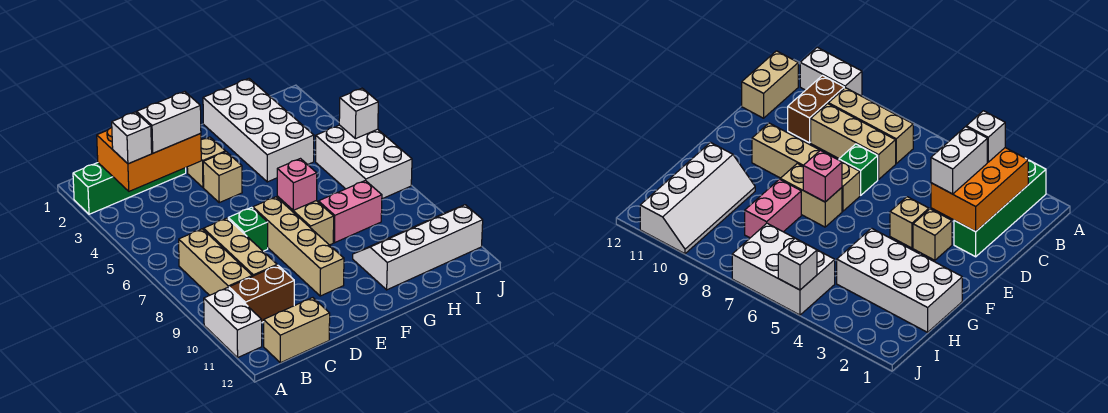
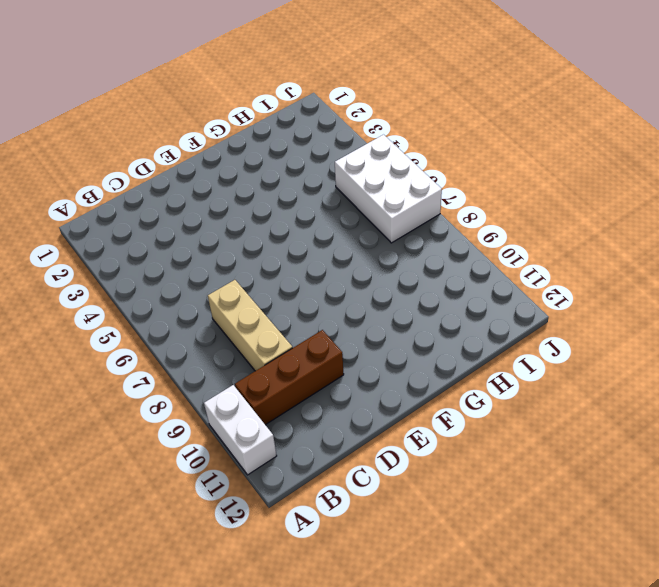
brown 1x3 brick [235,330,344,425] -> brown 1x2 brick [229,265,294,322]
none -> green 1x4 brick [73,163,186,214]
none -> tan 1x3 brick [179,229,252,295]
none -> tan 1x2 brick [264,298,330,363]

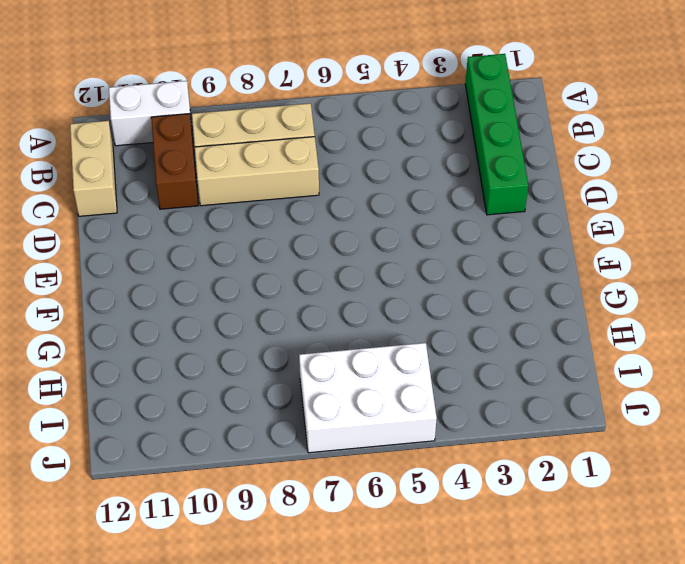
none -> green 1x1 brick [228,207,268,251]
none -> tan 1x1 brick [187,137,226,188]
none -> tan 1x1 brick [203,152,242,203]

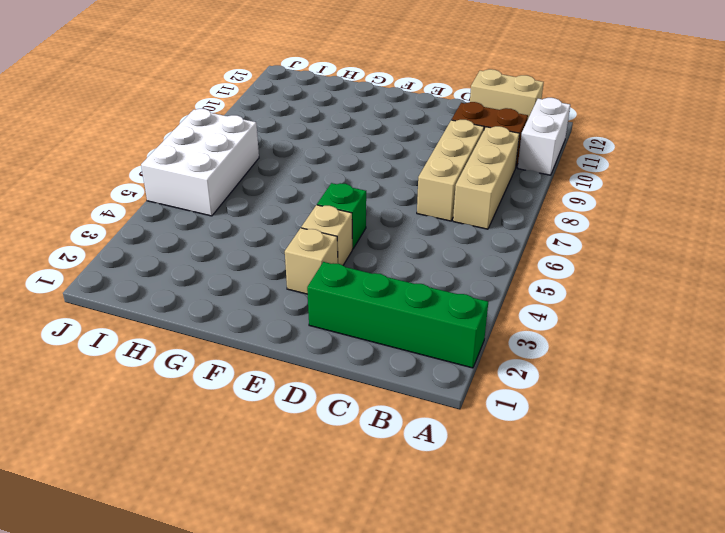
green 1x1 brick [317,183,366,249] -> green 1x1 brick moved to [228,207,268,251]
none -> tan 1x4 brick [253,197,344,296]
none -> tan 1x2 brick [277,196,334,245]
none -> white 2x4 brick [203,79,314,182]

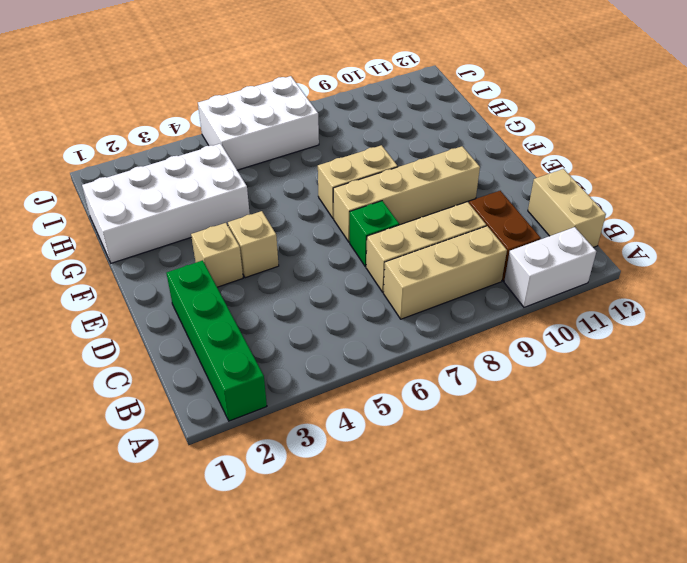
none -> pink 1x2 brick [318,180,382,243]
none -> white 2x4 slope [353,205,483,290]
none -> orange 2x3 brick [97,128,201,191]

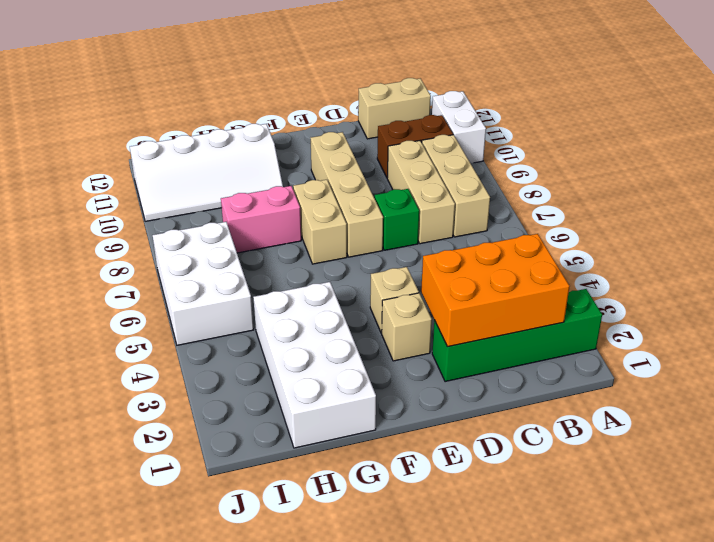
none -> pink 1x1 brick [277,159,317,210]
none -> white 1x1 brick [339,88,378,139]
none -> white 1x1 brick [112,112,152,164]

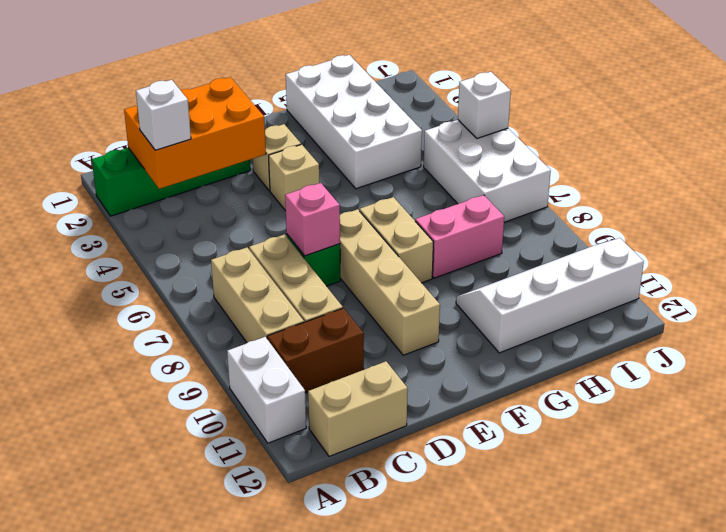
pink 1x1 brick [285,183,340,256] -> pink 1x1 brick moved to [277,159,317,210]
none -> white 1x2 brick [137,92,201,153]

